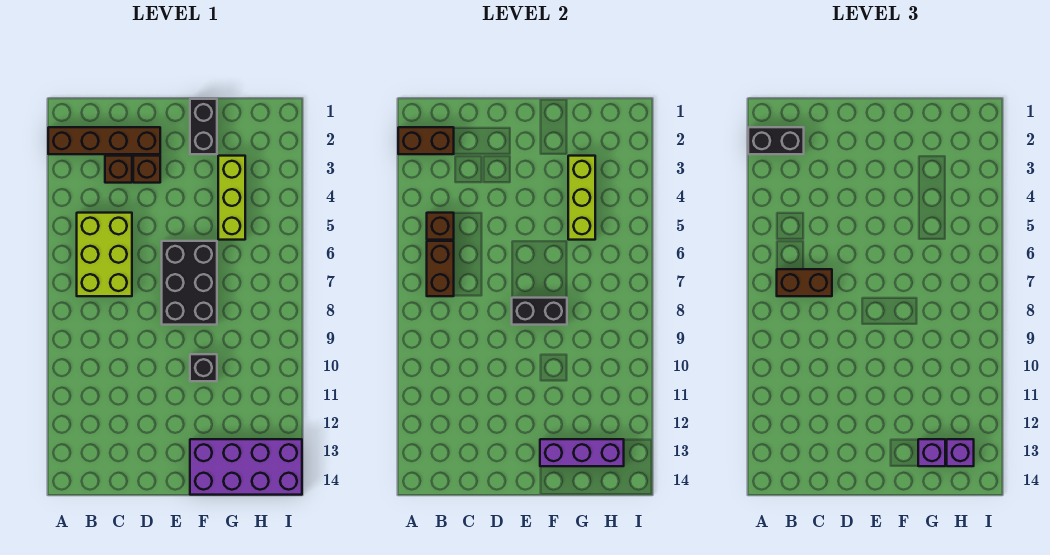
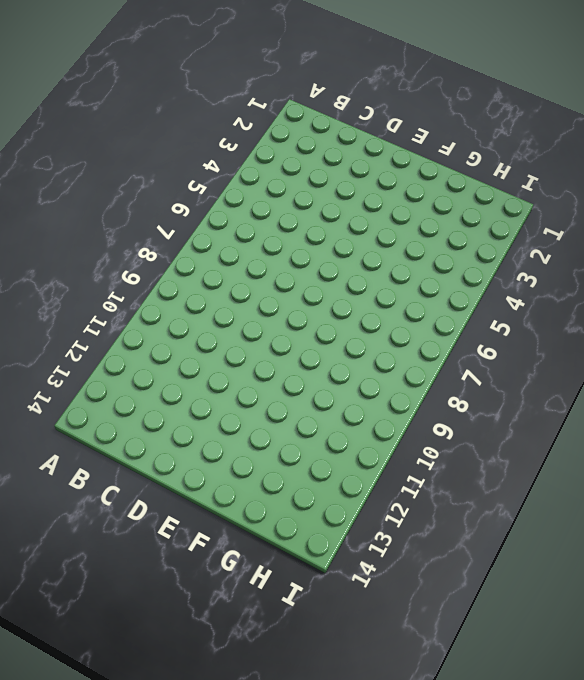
none -> brown 1x4 brick [48,127,160,154]
none -> lime 2x3 brick [77,213,132,296]
none -> brown 1x1 brick [105,156,132,183]

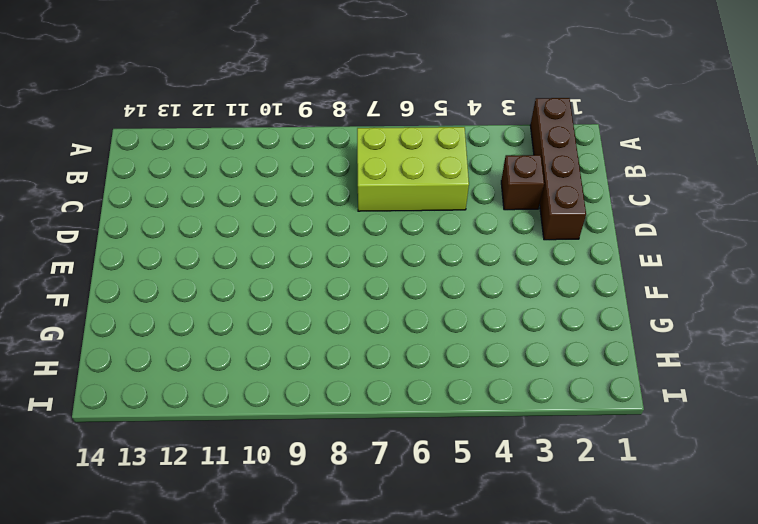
none -> brown 1x1 brick [133,156,160,183]
none -> black 2x3 brick [162,241,217,325]
none -> black 1x2 brick [190,99,217,154]

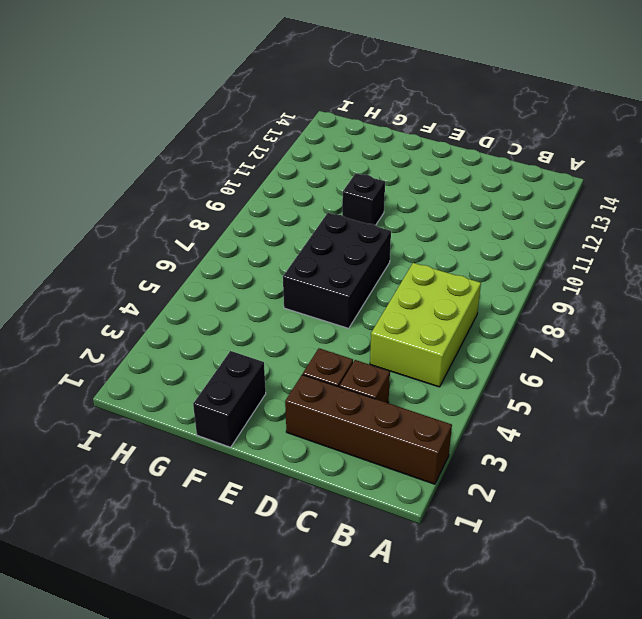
none -> purple 2x4 brick [190,439,302,495]
none -> lime 1x3 brick [218,156,245,240]
none -> brown 1x2 brick [398,127,454,154]

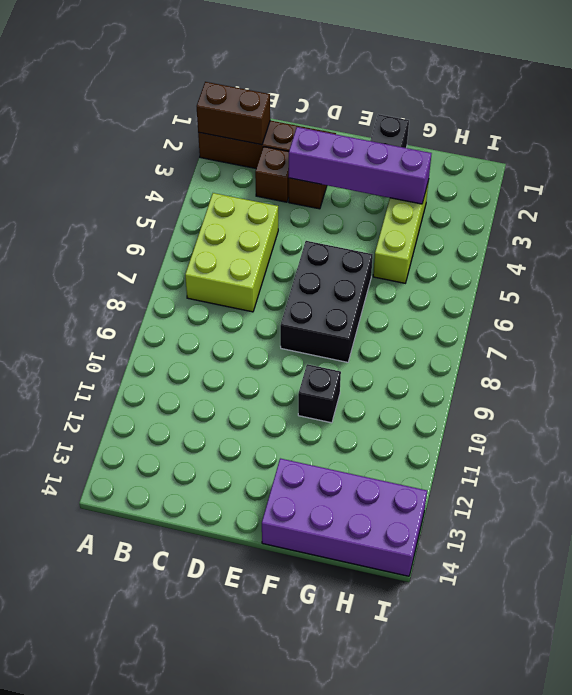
purple 1x4 brick [289,127,432,204] -> lime 1x3 brick [568,156,595,240]
none -> brown 1x1 brick [427,213,454,240]
none -> brown 1x2 brick [427,241,454,296]
none -> black 1x2 brick [512,298,567,325]

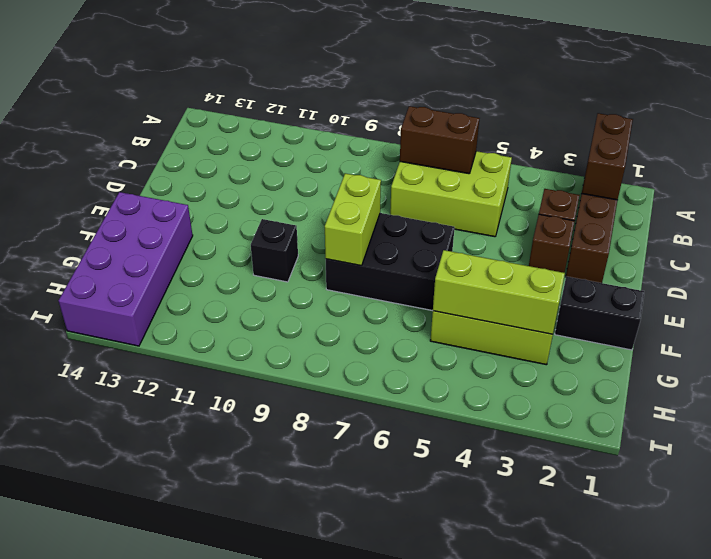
lime 1x2 brick [325,173,381,266] -> black 1x2 brick [512,298,567,325]
none -> brown 1x1 brick [427,213,454,240]
none -> purple 1x3 brick [540,439,624,466]
none -> black 1x2 brick [748,127,804,154]

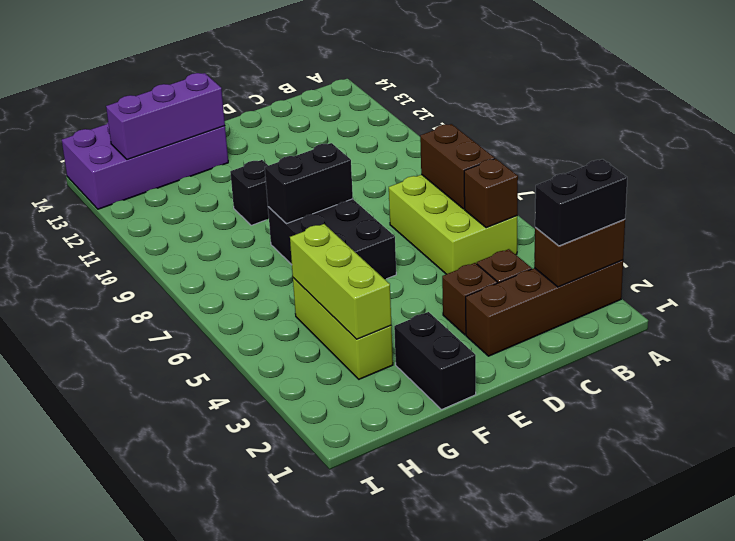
none -> brown 1x2 brick [777,269,832,296]
none -> purple 1x1 brick [918,439,945,466]
none -> purple 1x1 brick [947,439,974,466]

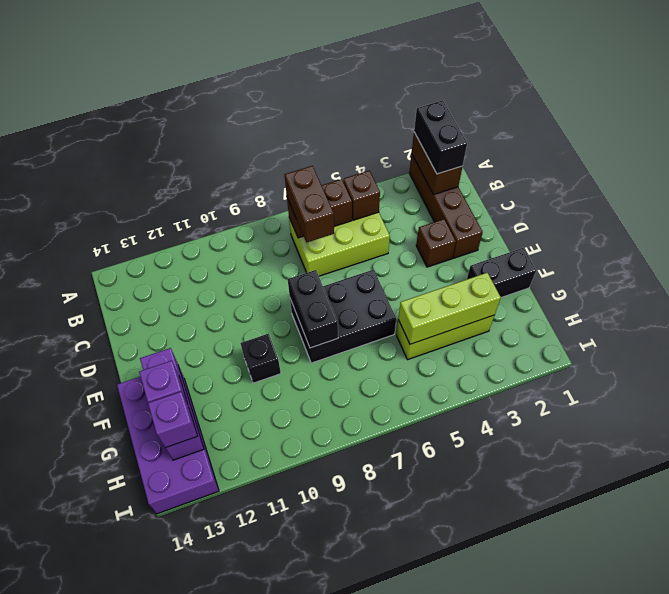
none -> brown 1x1 brick [105,156,132,183]

